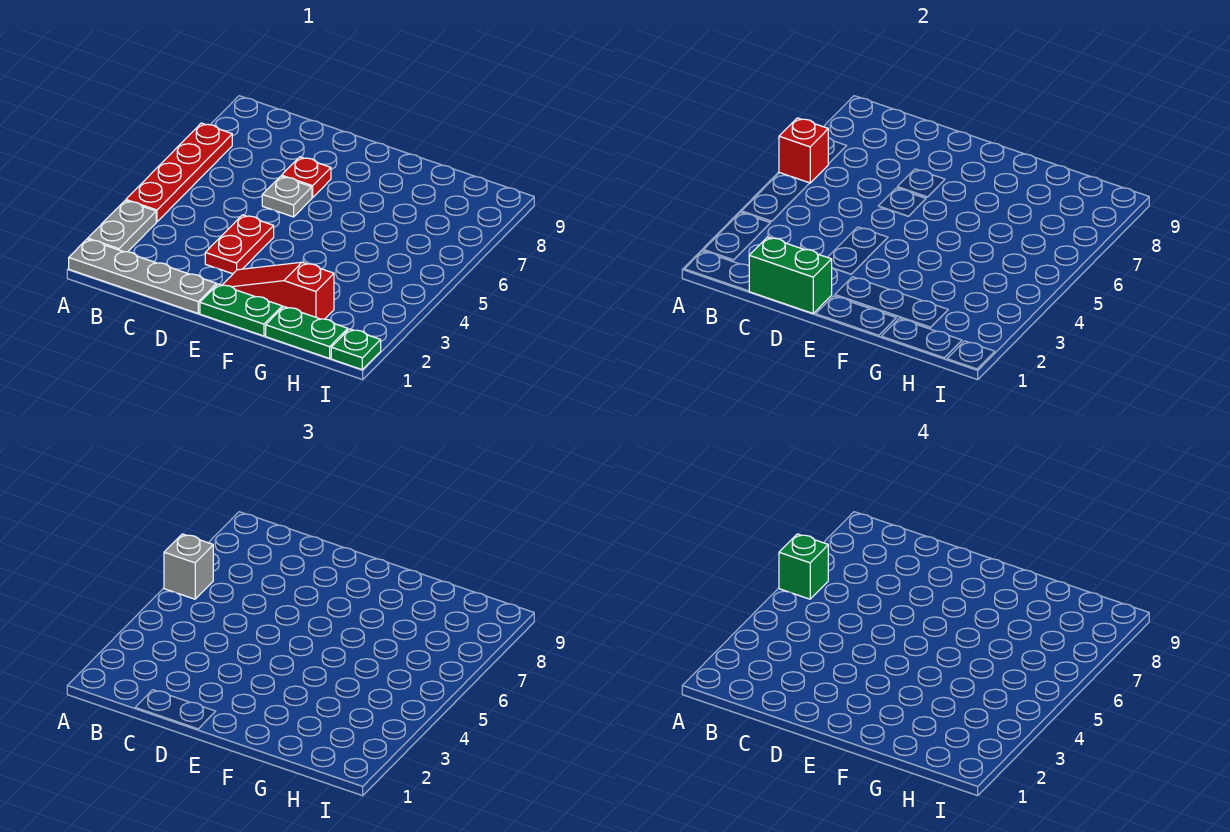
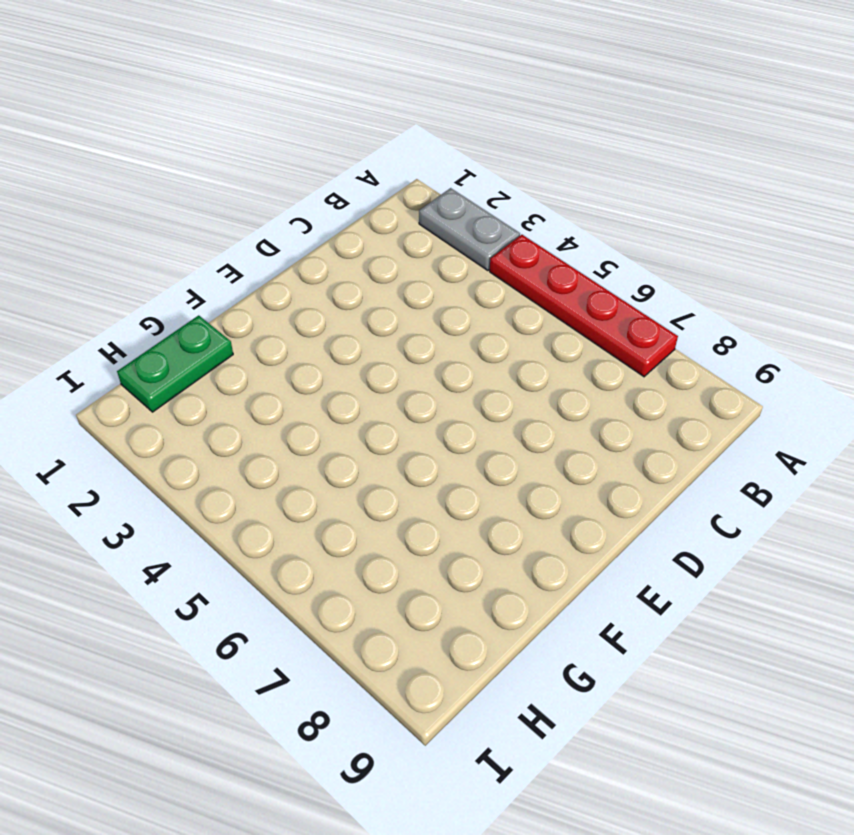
none -> grey 1x4 plate [69,239,217,313]
none -> red 1x2 plate [205,215,274,274]
none -> grey 1x1 plate [262,176,312,217]

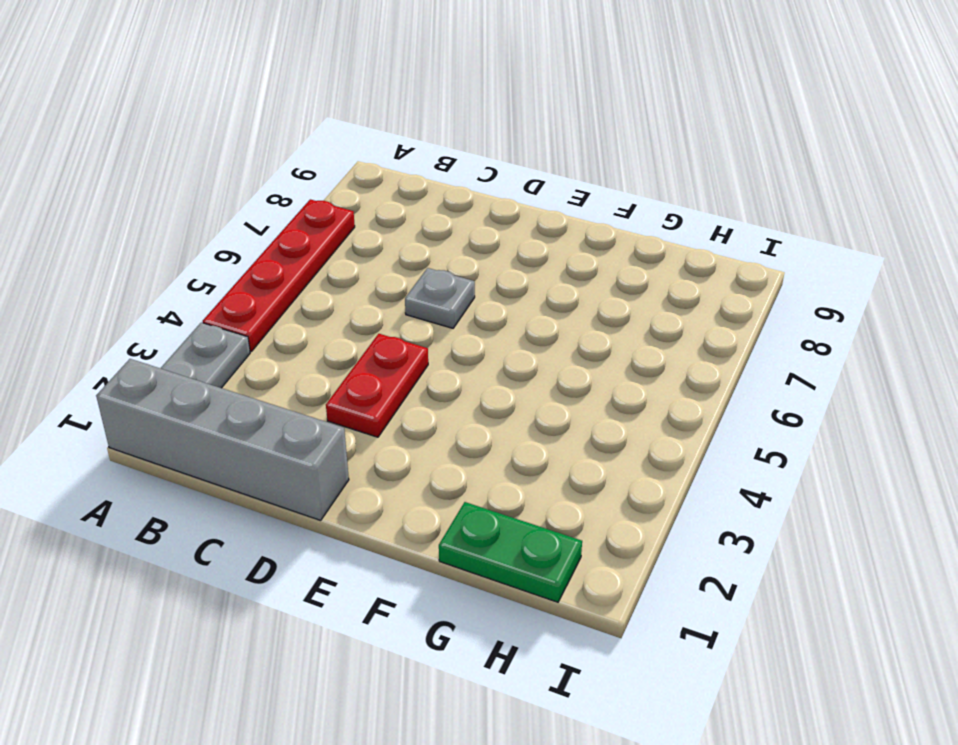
grey 1x4 brick [96,359,349,520] -> grey 1x4 plate [69,239,217,313]
none -> red 1x1 plate [282,157,331,198]
none -> green 1x2 plate [200,284,282,336]
none -> red 1x3 slope [222,262,334,319]

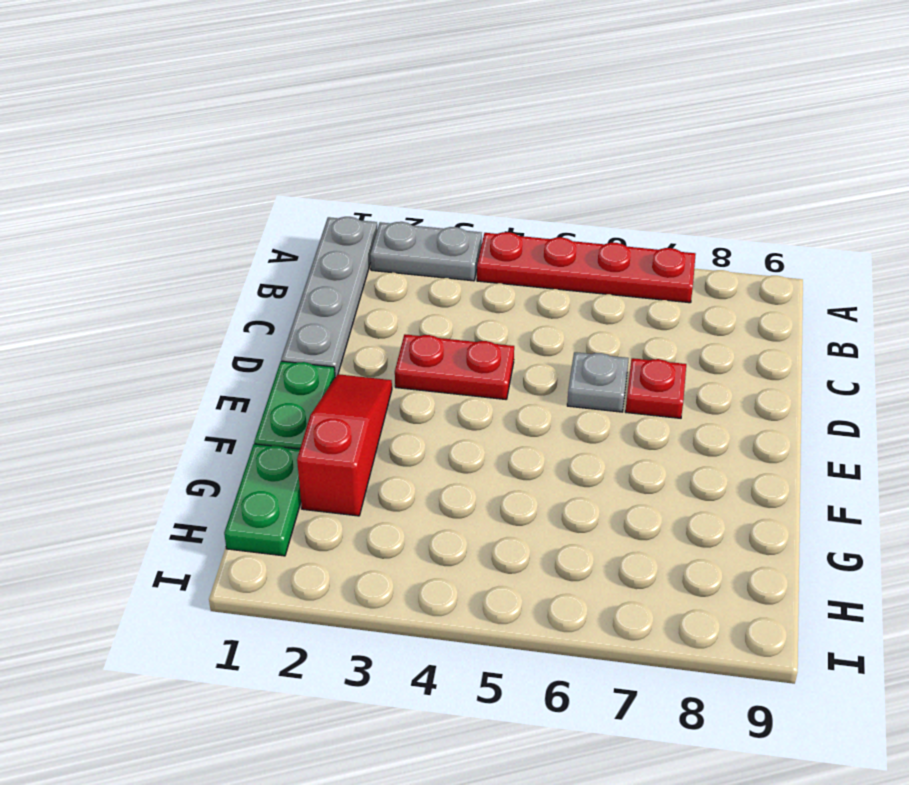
none -> green 1x1 plate [331,329,381,370]
none -> red 1x1 brick [779,118,828,183]
none -> green 1x2 brick [749,237,832,313]

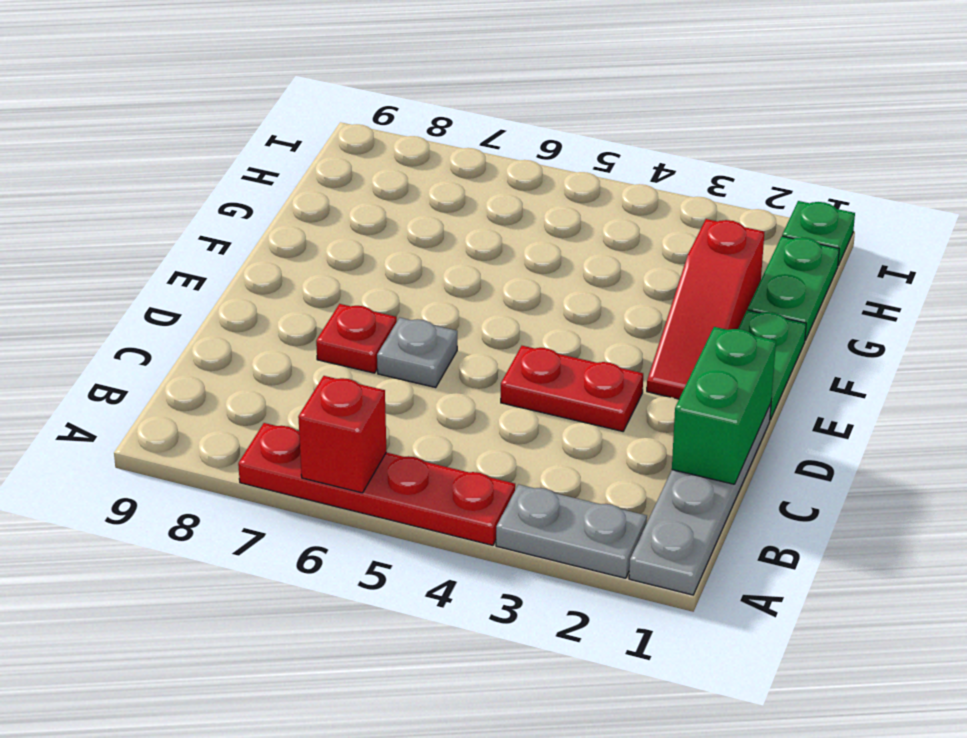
none -> grey 1x1 brick [164,534,213,599]
none -> green 1x1 brick [779,534,828,599]

